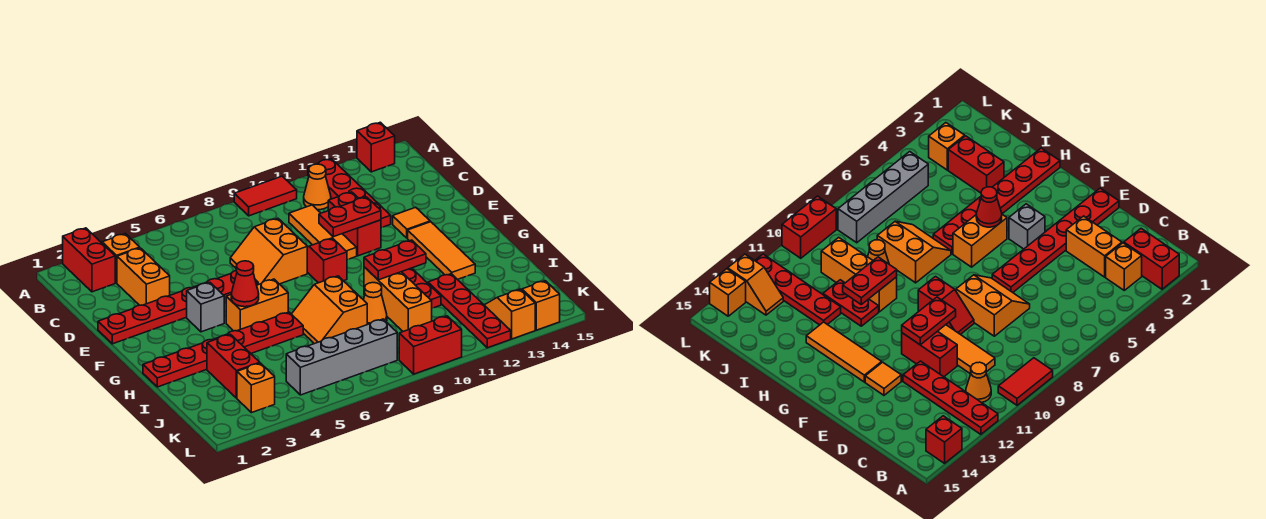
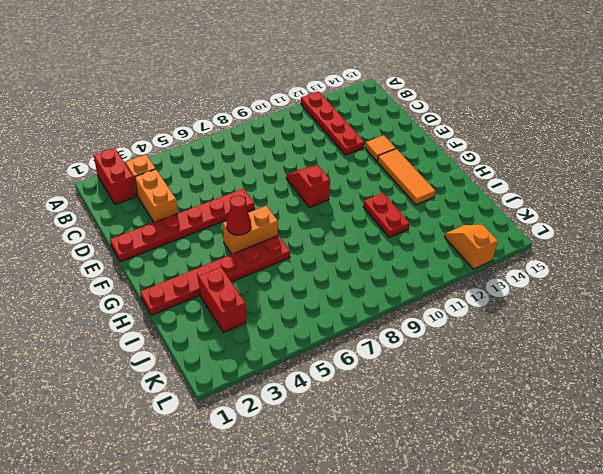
none -> red 1x2 tile [234,176,297,216]
none -> red 1x1 brick [357,122,395,172]
none -> orange 1x1 cone [304,164,331,210]
none -> orange 1x3 tile [289,205,357,260]

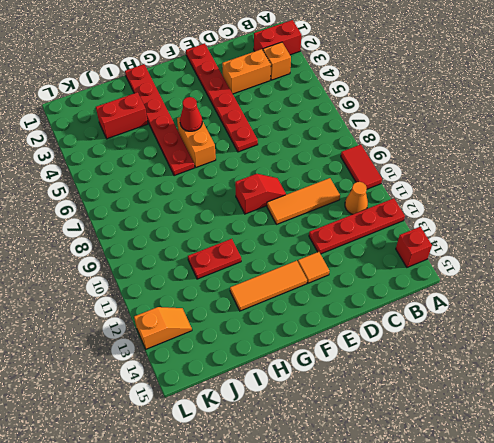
none -> orange 2x2 slope [230,219,307,285]
none -> red 1x2 brick [328,192,381,256]
none -> grey 1x1 brick [187,282,224,332]
none -> orange 2x2 slope [292,276,367,344]

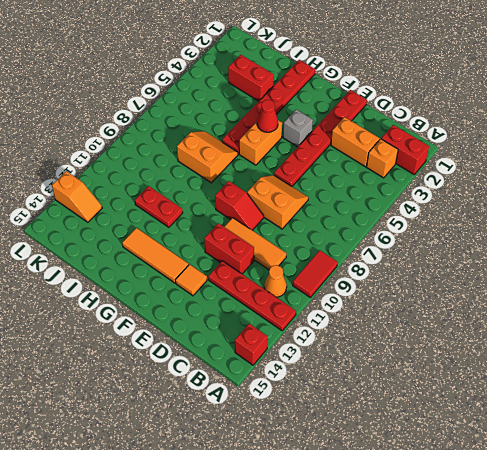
none -> orange 1x3 brick [364,267,432,331]
none -> orange 1x1 cone [364,283,387,325]
none -> red 1x4 plate [428,274,511,348]
none -> orange 1x1 brick [237,363,275,413]

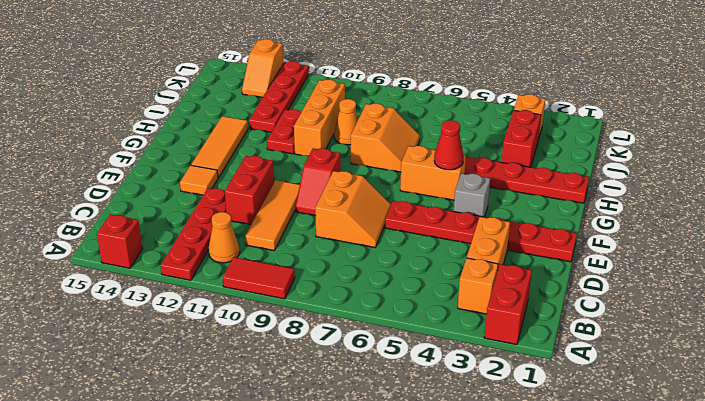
none -> grey 1x4 brick [286,319,397,395]
none -> red 1x2 brick [399,316,462,374]
none -> orange 1x1 brick [522,281,560,330]
none -> red 1x2 plate [319,197,381,237]

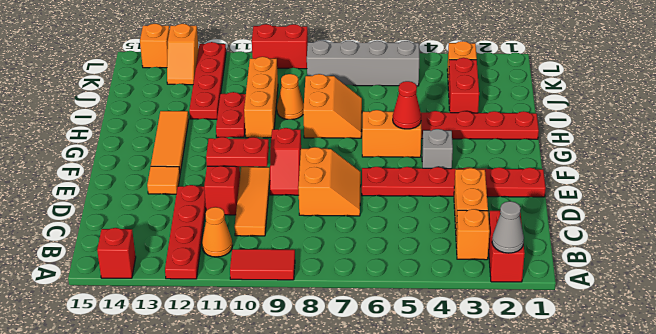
grey 1x1 cone [492,201,524,253] -> none
none -> red 1x2 plate [364,240,426,280]

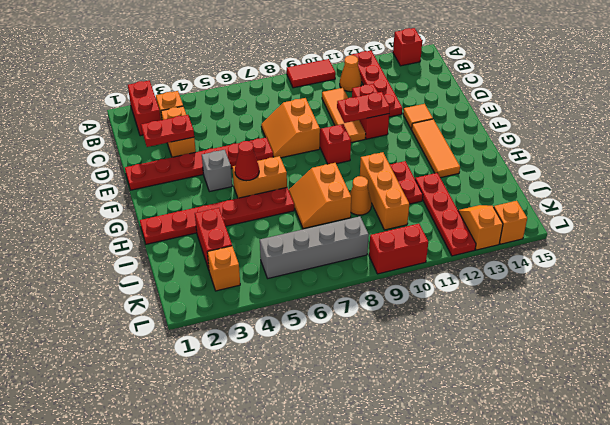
red 1x2 plate [141,115,194,147] -> red 1x2 plate moved to [364,240,426,280]

